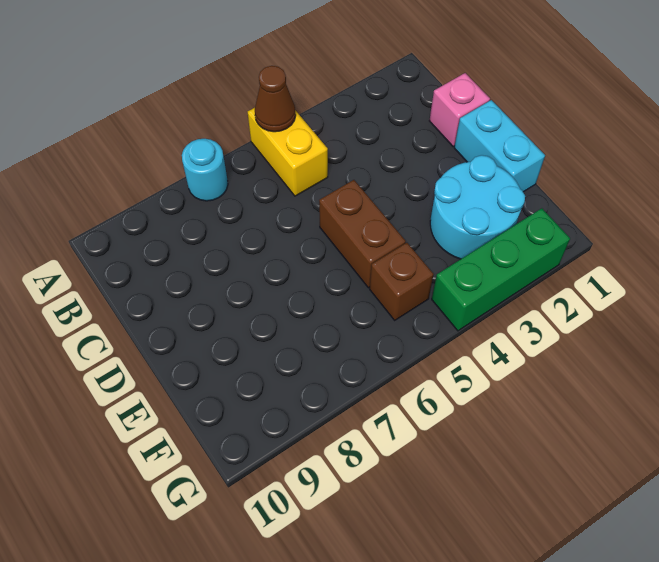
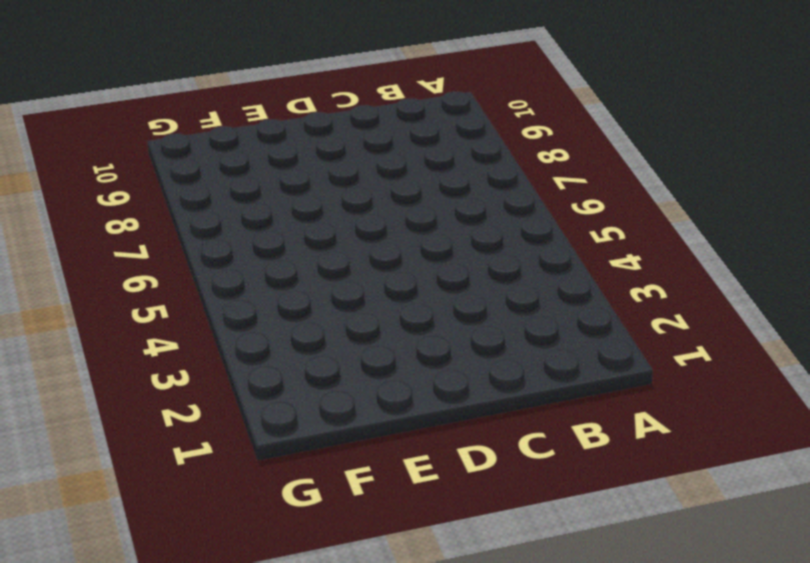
none -> yellow 1x2 brick [248,108,328,196]
none -> cyan 1x1 round brick [182,139,228,201]

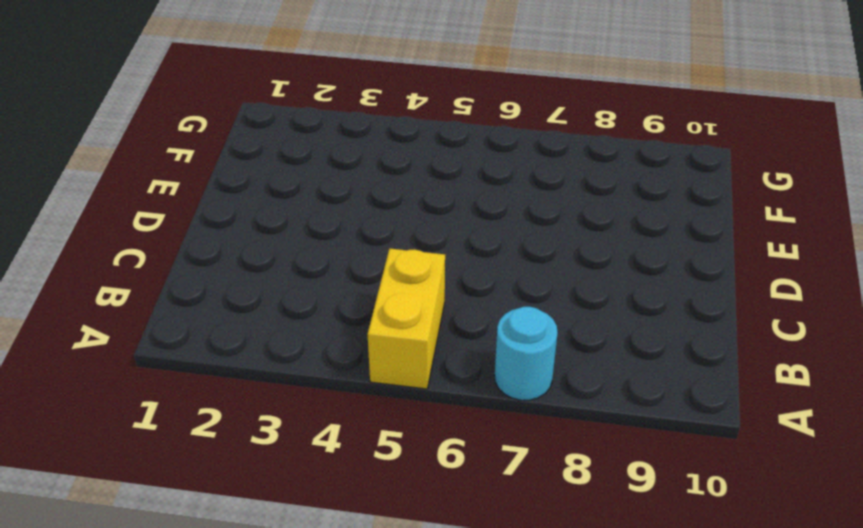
none -> pink 1x1 brick [429,73,490,146]
none -> cyan 1x2 brick [454,100,545,192]

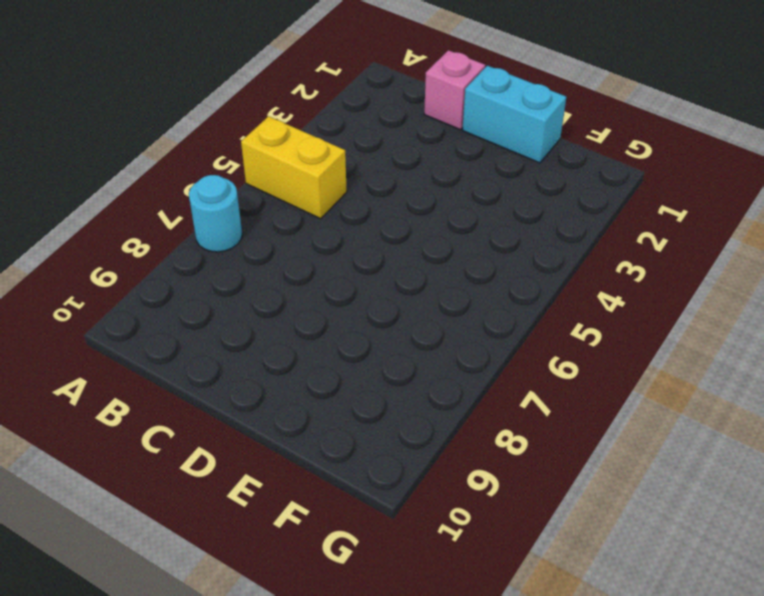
none -> brown 1x2 brick [319,180,406,288]
none -> cyan 2x2 round brick [430,155,525,259]

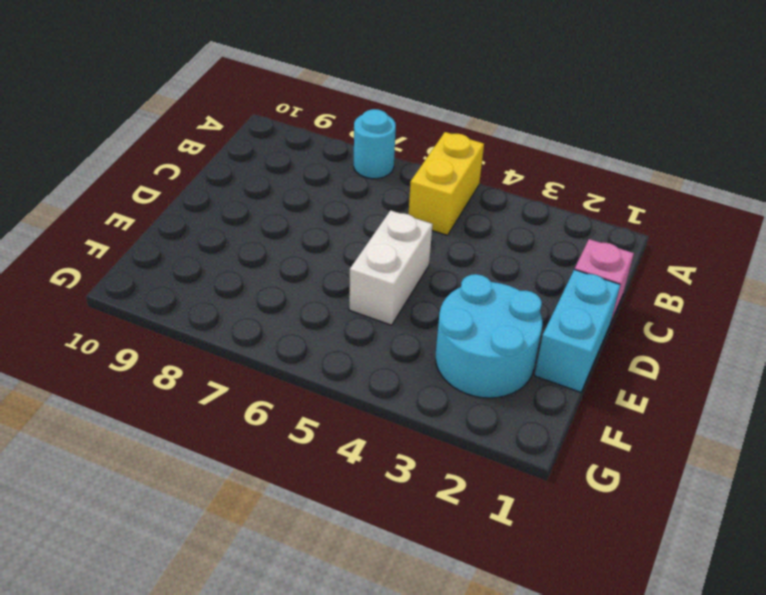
white 1x2 brick [349,210,433,325] -> brown 1x2 brick [319,180,406,288]
none -> brown 1x1 brick [370,243,434,320]
none -> green 1x3 brick [432,208,570,331]

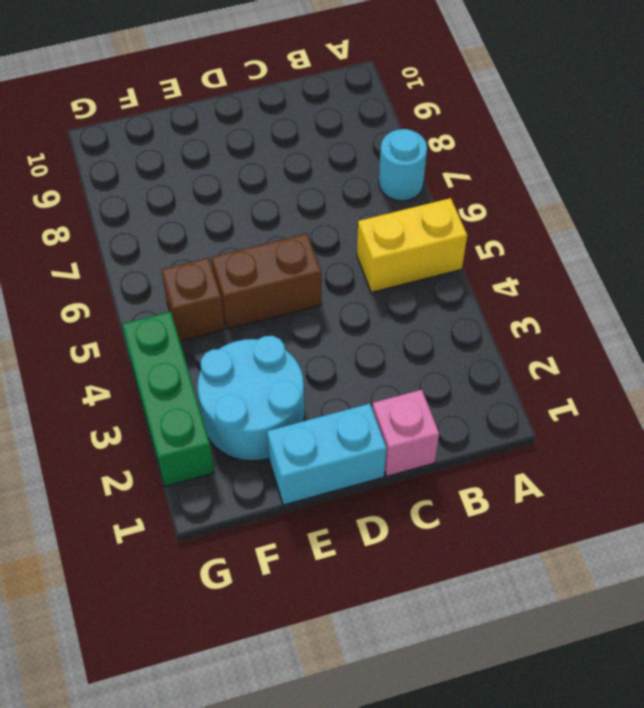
none -> brown 1x1 cone [255,66,296,132]

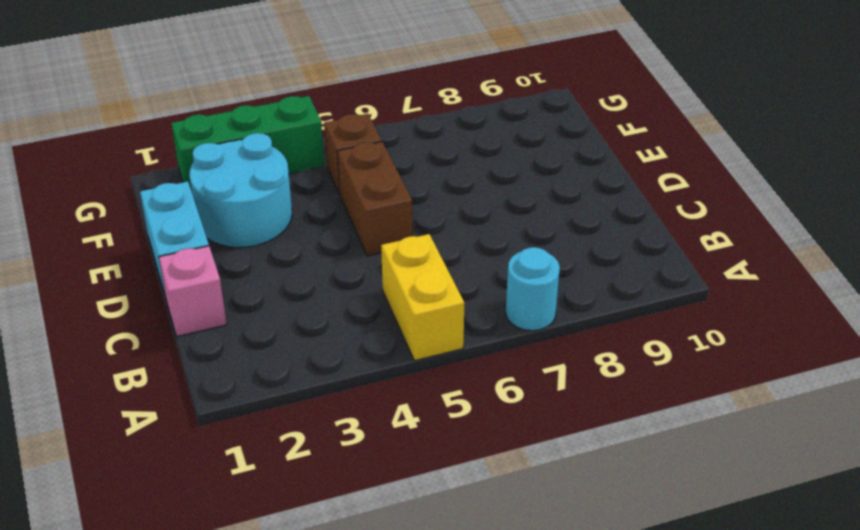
none -> brown 1x1 cone [255,66,296,132]

